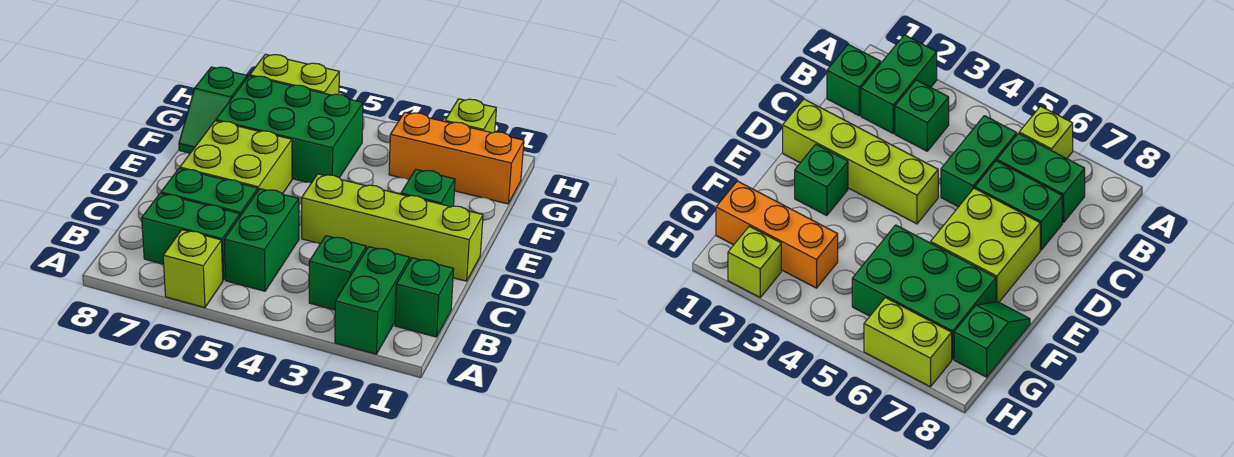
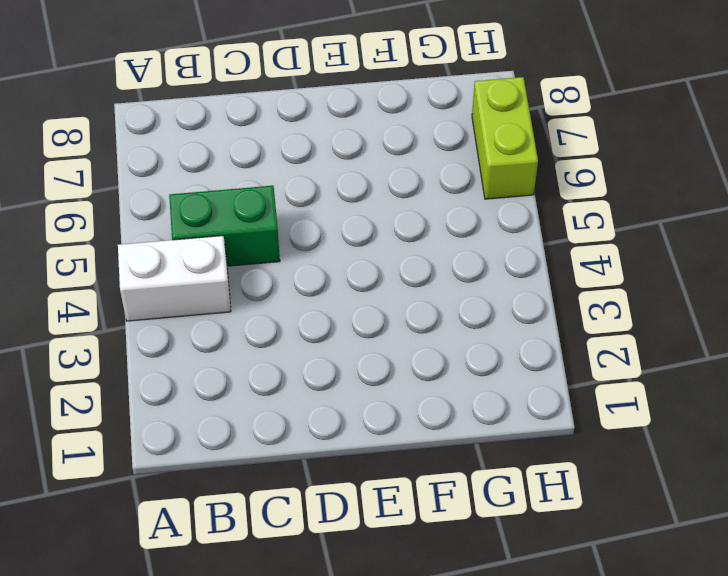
white 1x2 brick [118,236,231,321] -> none
none -> green 1x2 brick [335,247,410,354]
none -> lime 1x1 brick [163,230,223,308]
none -> green 1x1 brick [395,258,454,337]

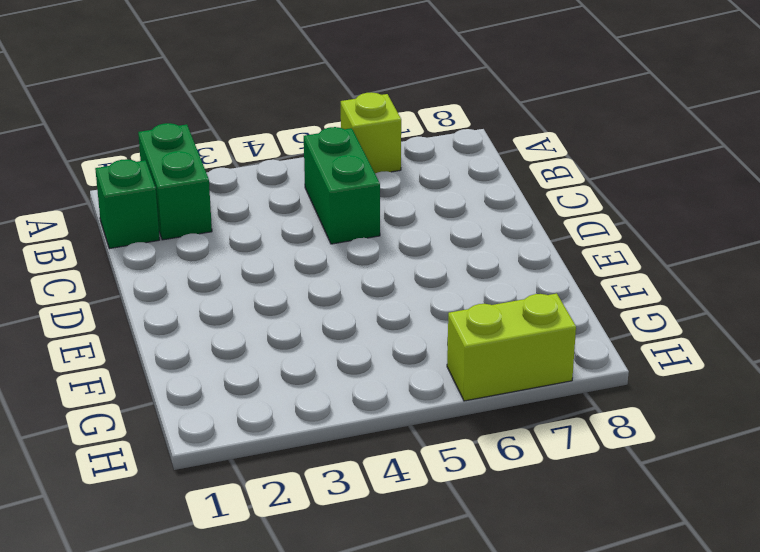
none -> green 1x1 brick [309,236,366,310]
none -> green 1x2 brick [142,193,240,280]
none -> green 1x2 brick [161,168,258,216]

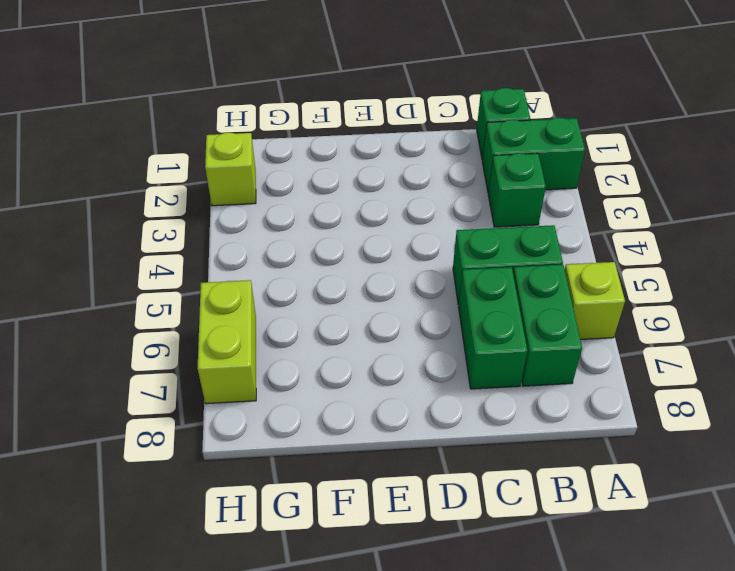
none -> lime 1x4 brick [302,174,483,281]
none -> lime 2x2 brick [180,121,292,194]
none -> green 1x1 brick [401,169,455,207]

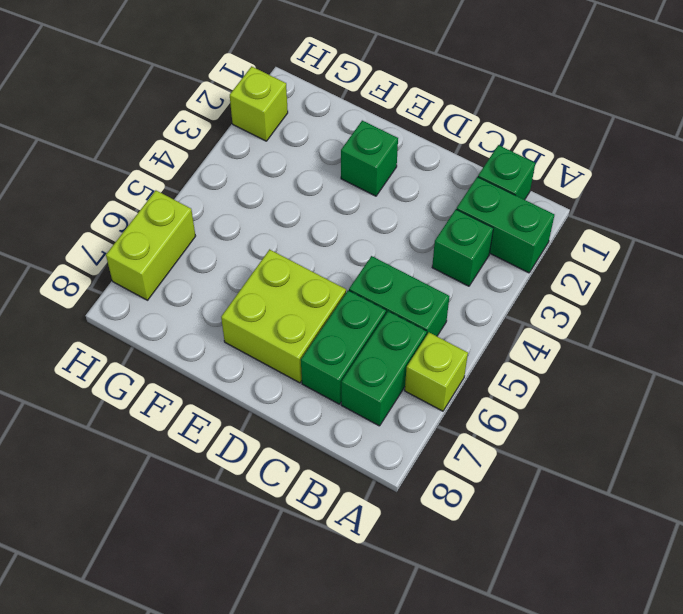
none -> lime 1x4 brick [302,174,483,281]
none -> green 2x3 brick [216,76,363,183]
none -> green 1x2 slope [179,67,247,153]

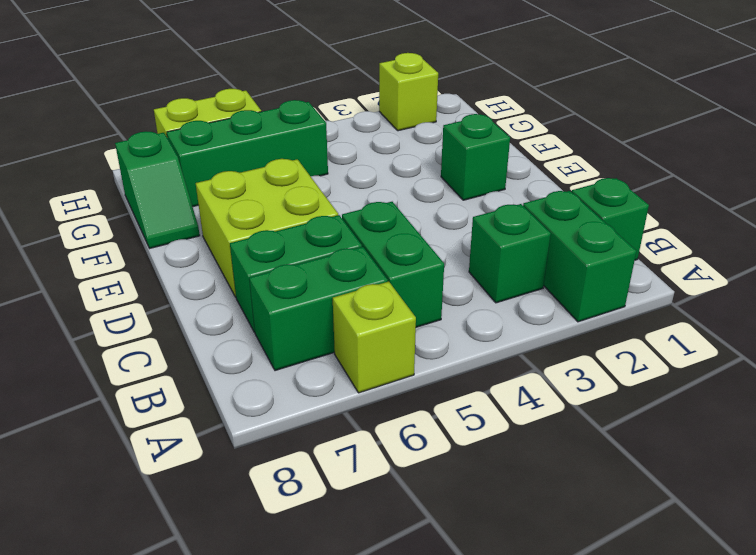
green 1x3 brick [167,100,328,207] -> green 2x3 brick [216,76,363,183]
none -> lime 1x4 brick [302,174,483,281]
none -> orange 1x3 brick [389,112,524,204]

